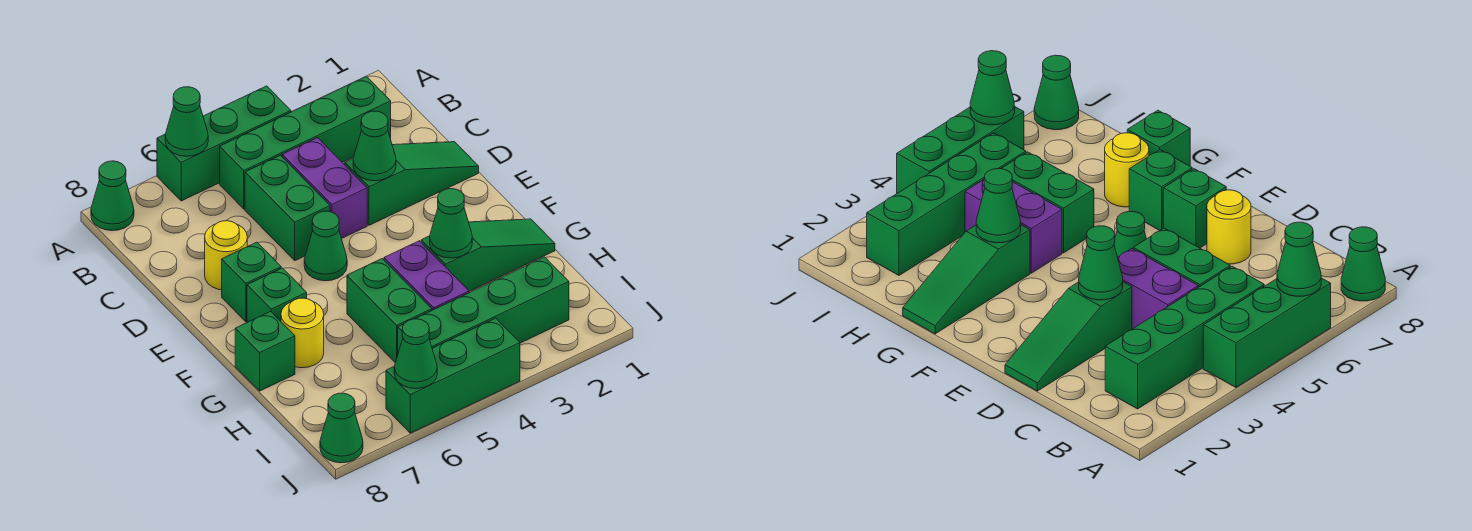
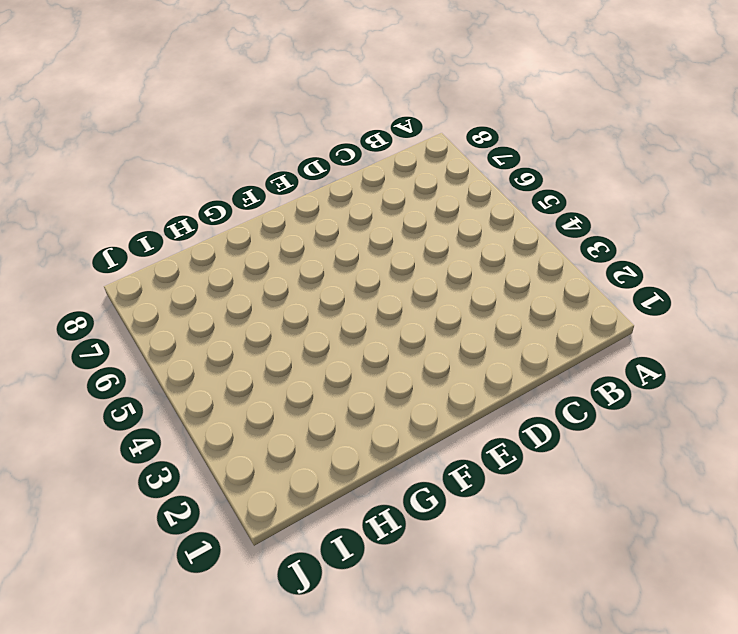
none -> green 1x3 brick [157,86,291,201]
none -> green 1x1 cone [91,161,134,231]
none -> green 1x4 brick [220,76,391,209]

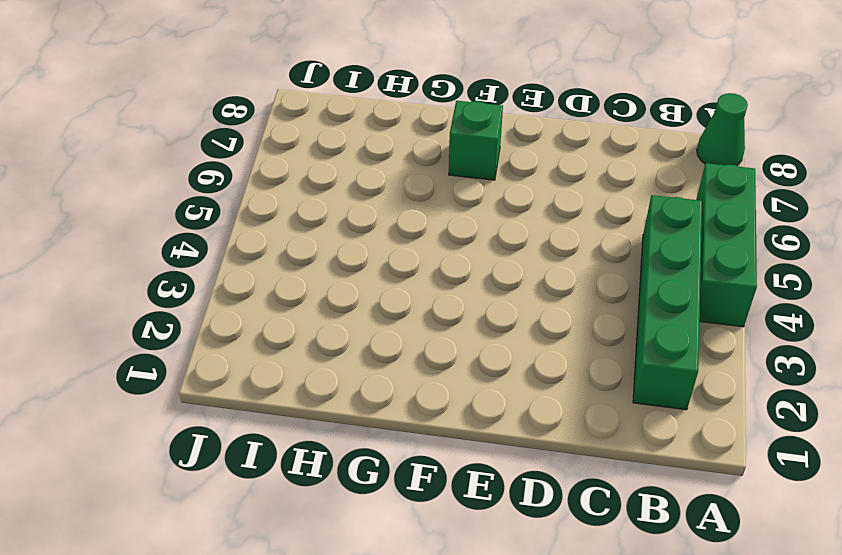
none -> purple 1x2 brick [282,138,367,239]
none -> green 1x2 brick [245,155,330,260]
none -> green 1x3 slope [345,142,479,225]

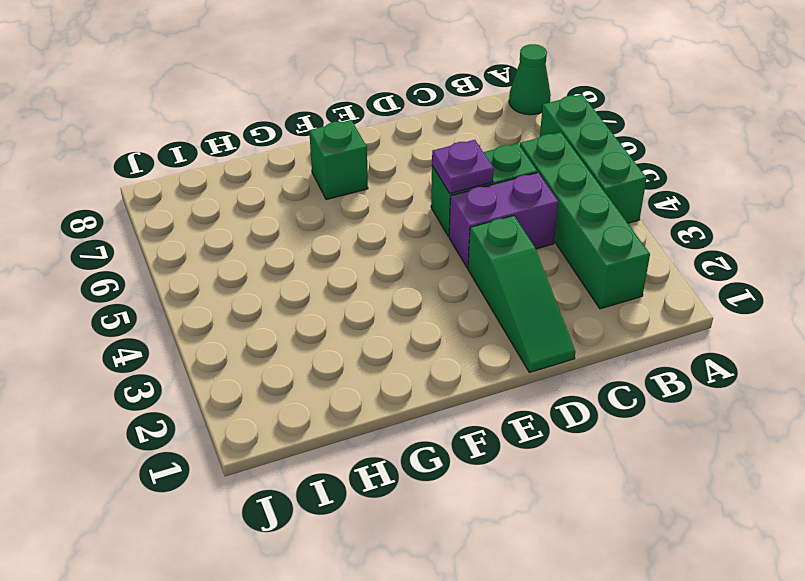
purple 1x1 plate [432,140,494,193] -> none
none -> yellow 1x1 round brick [205,221,247,290]
none -> green 1x1 cone [304,211,347,281]
none -> green 1x1 brick [222,242,281,322]

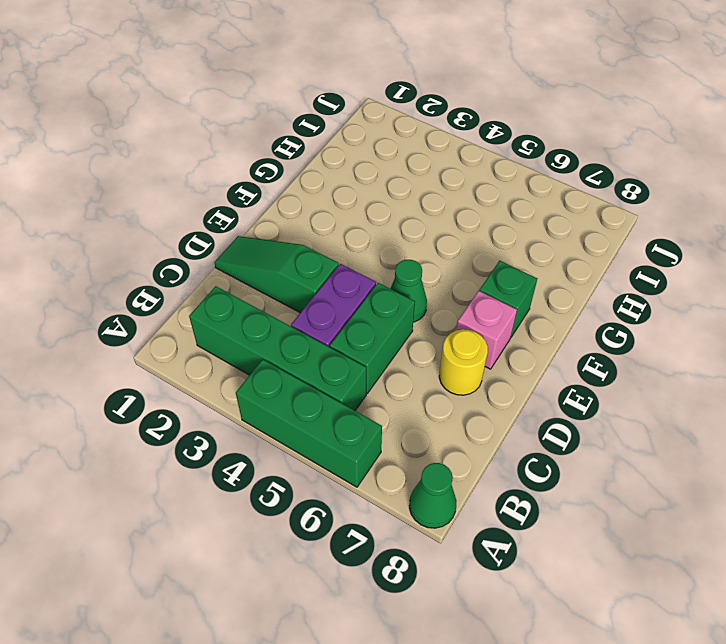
pink 1x1 brick [457,291,517,369] -> green 1x1 brick [222,242,281,322]
none -> green 1x3 slope [421,219,555,291]
none -> purple 1x2 brick [384,241,469,310]
none -> green 1x2 brick [347,259,432,363]

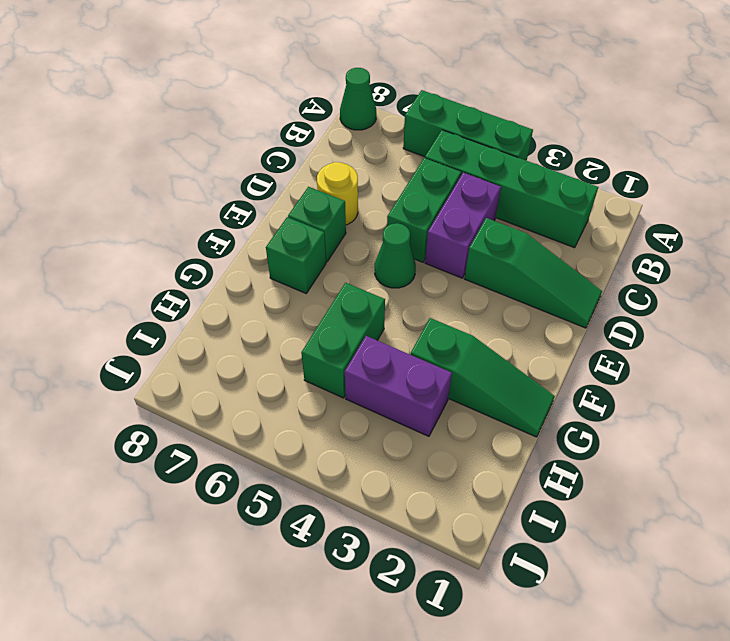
purple 1x2 brick [345,336,452,436] -> purple 1x2 brick turned to [384,241,469,310]
none -> yellow 1x1 round brick [281,298,324,368]
none -> green 1x1 brick [235,311,295,391]
none -> green 1x4 brick [398,257,569,353]

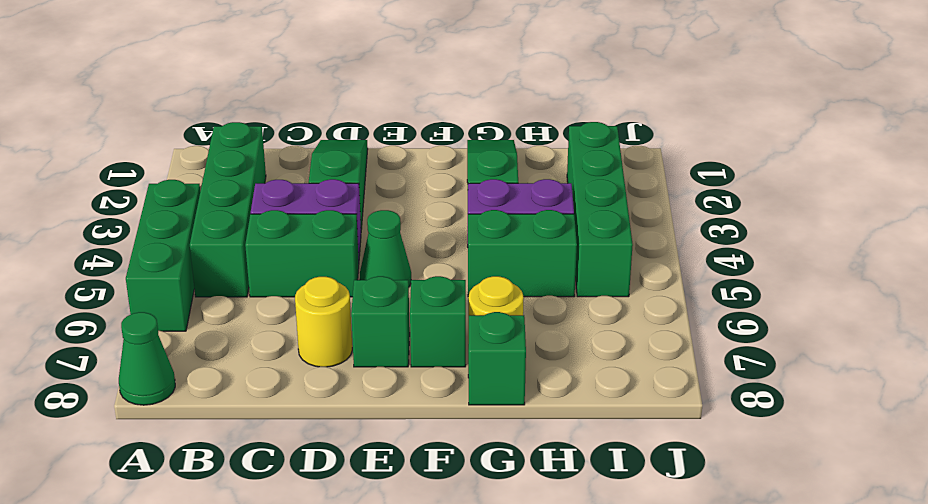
none -> green 1x3 brick [386,318,520,433]
none -> green 1x1 cone [320,393,363,463]
none -> green 1x1 cone [165,87,208,156]

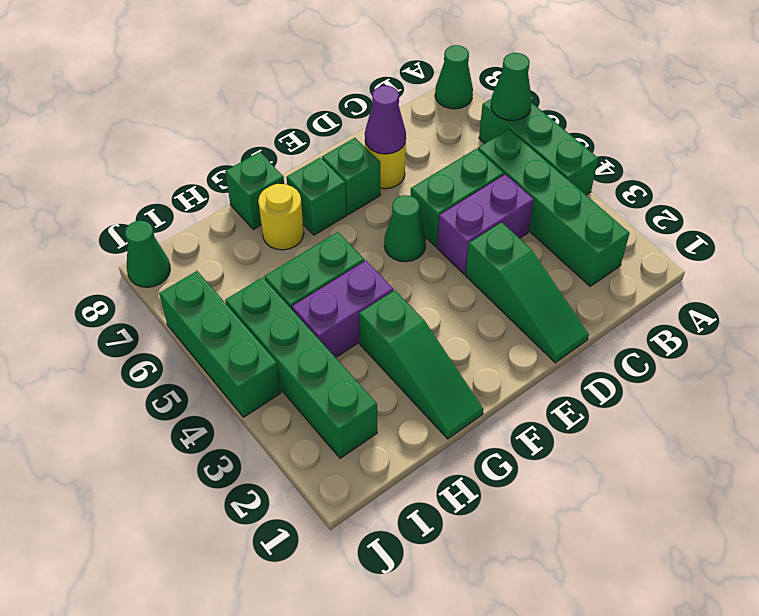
purple 1x1 cone [365,86,406,154] -> none
none -> green 1x1 cone [353,111,396,181]
none -> green 1x1 cone [430,189,472,258]
none -> green 1x1 cone [394,319,437,389]

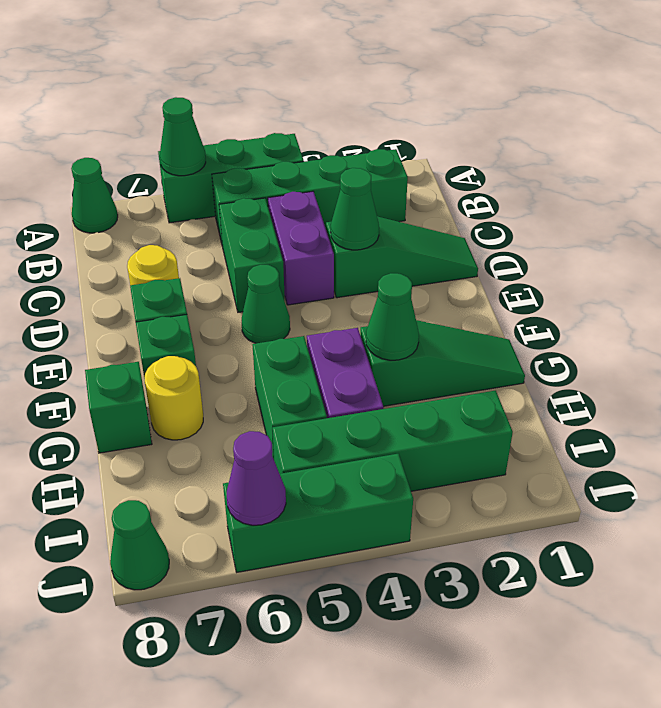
purple 1x1 cone [227,431,286,525] -> green 1x1 cone [394,319,437,389]

